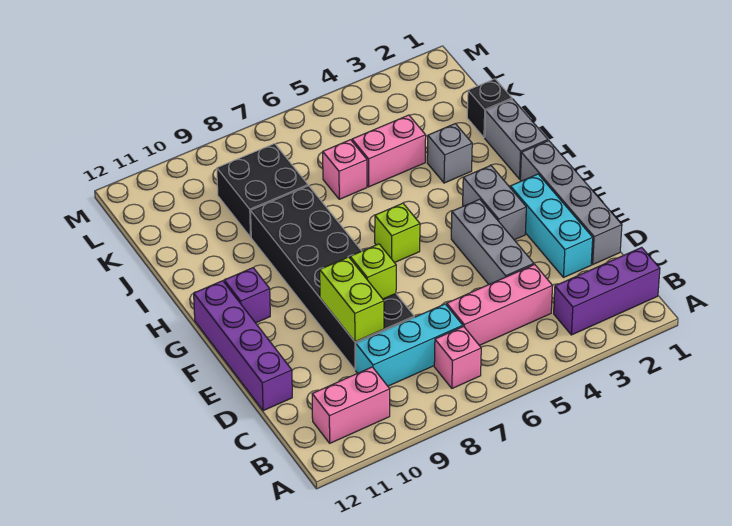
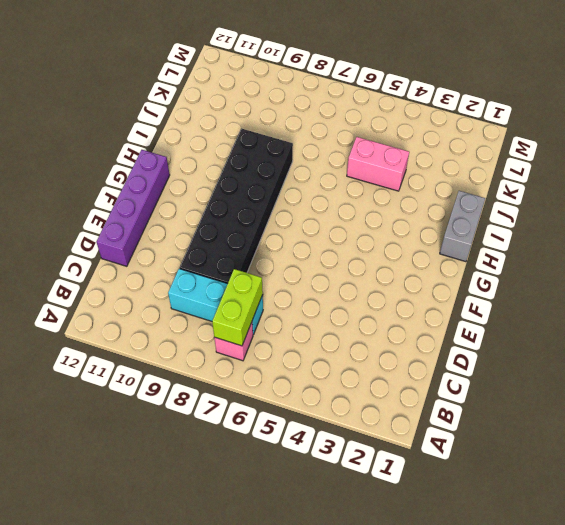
lime 1x2 brick [212,269,263,346] -> lime 1x2 brick moved to [320,257,384,342]
none -> purple 1x3 brick [554,247,660,335]
none -> pink 1x2 brick [312,367,390,443]
none -> pink 1x3 brick [447,265,553,345]

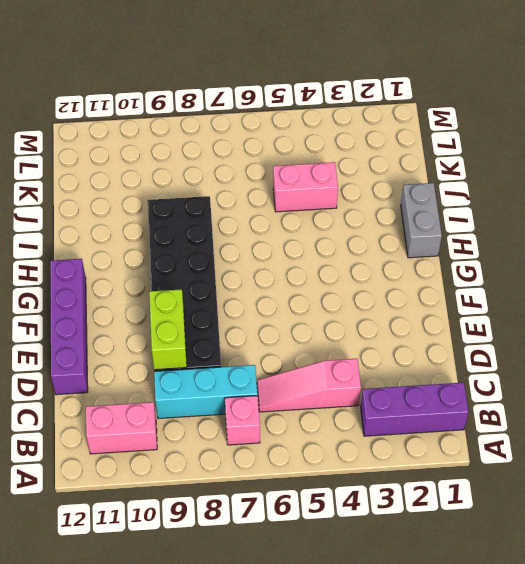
pink 1x3 slope [257,359,361,412] -> pink 1x3 brick [447,265,553,345]
none -> grey 1x4 brick [520,141,622,264]
none -> cyan 1x3 brick [510,174,593,278]
none -> grey 1x3 brick [451,199,534,284]

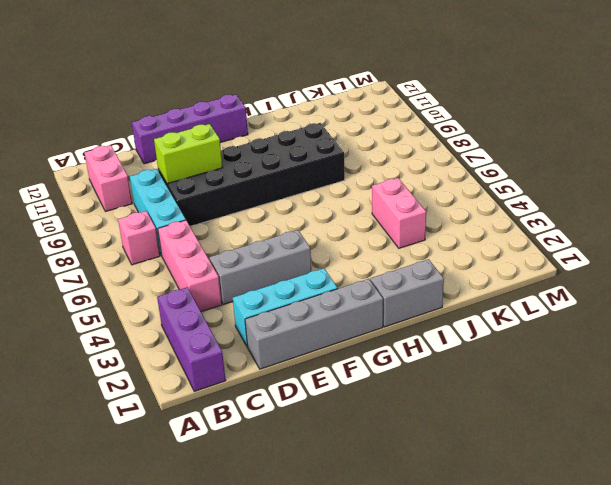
none -> grey 1x2 brick [463,166,526,240]
none -> lime 1x1 brick [375,203,420,263]
none -> purple 1x1 brick [224,268,270,323]

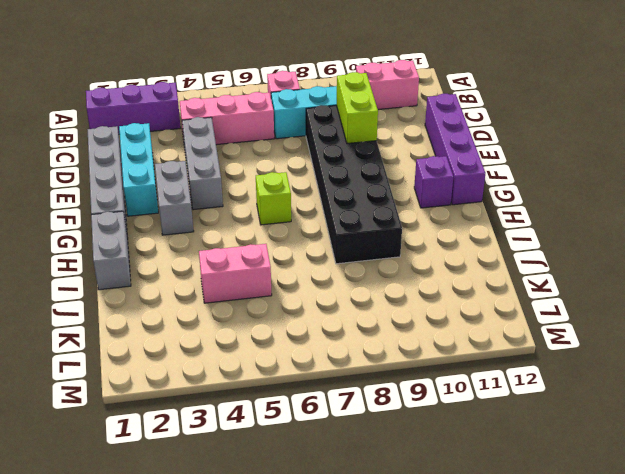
none -> grey 1x1 brick [427,124,472,183]
none -> black 1x1 brick [467,79,512,138]
none -> pink 1x1 brick [323,140,367,199]

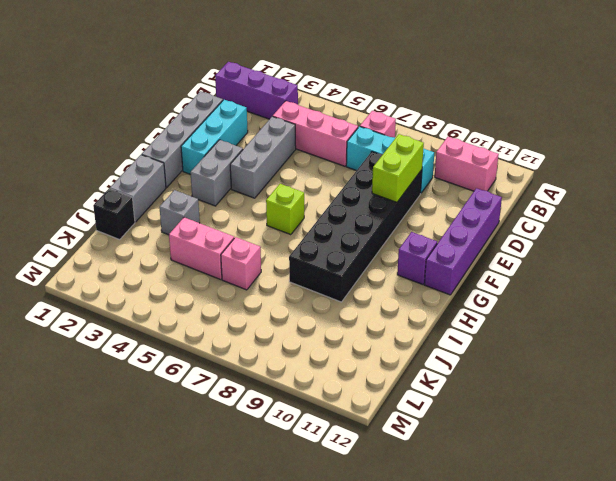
none -> black 2x2 brick [217,144,308,237]
none -> lime 1x1 brick [350,244,396,299]

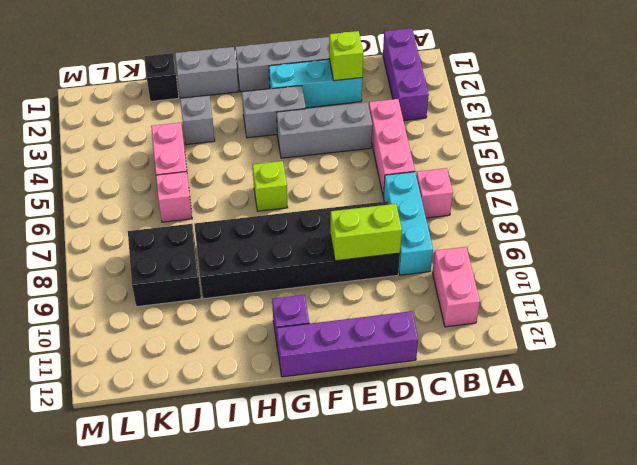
lime 1x1 brick [329,31,363,81] -> lime 1x1 brick moved to [350,244,396,299]

